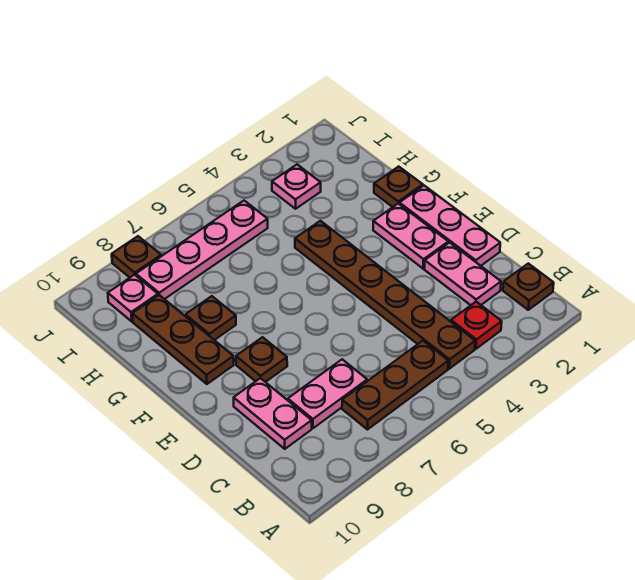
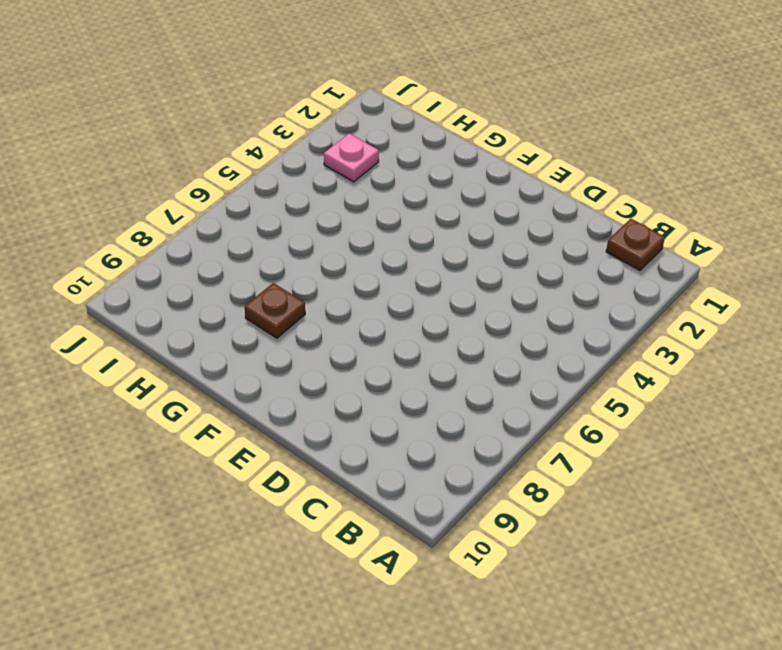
none -> red 1x1 plate [451,302,502,349]
none -> brown 1x6 plate [295,221,475,369]
none -> brown 1x3 plate [342,341,448,430]

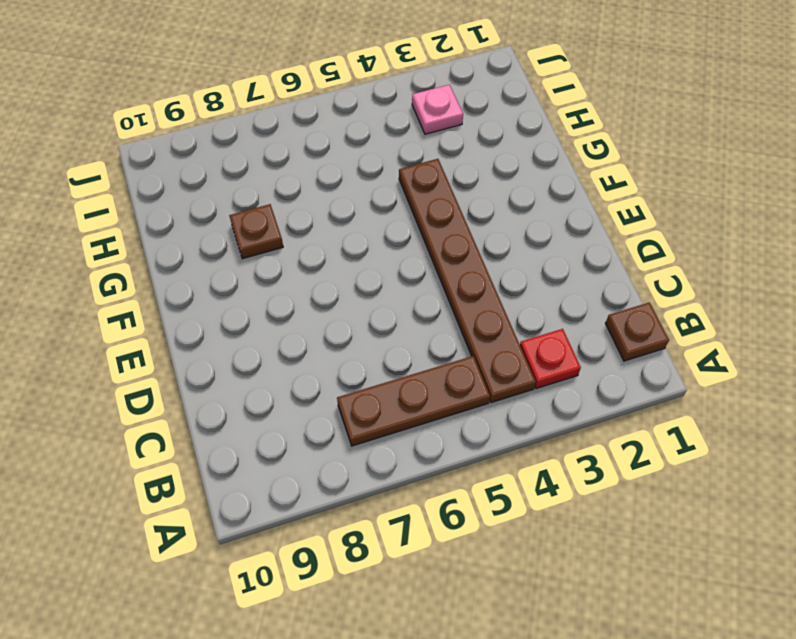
none -> pink 1x2 plate [424,243,501,305]
none -> pink 1x2 plate [288,359,367,428]
none -> pink 1x2 plate [234,378,312,449]

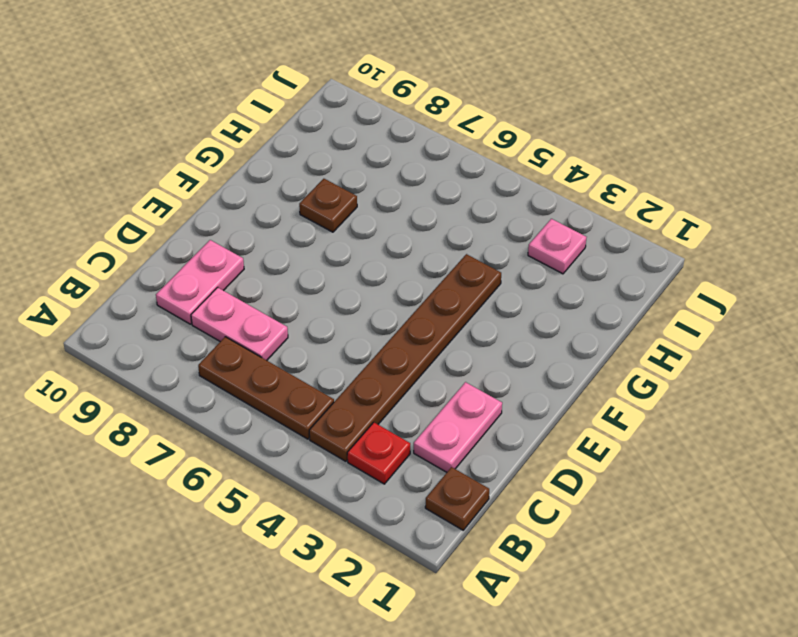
none -> pink 1x3 plate [399,186,500,266]
none -> pink 1x2 plate [373,204,448,269]
none -> brown 1x1 plate [236,337,287,382]

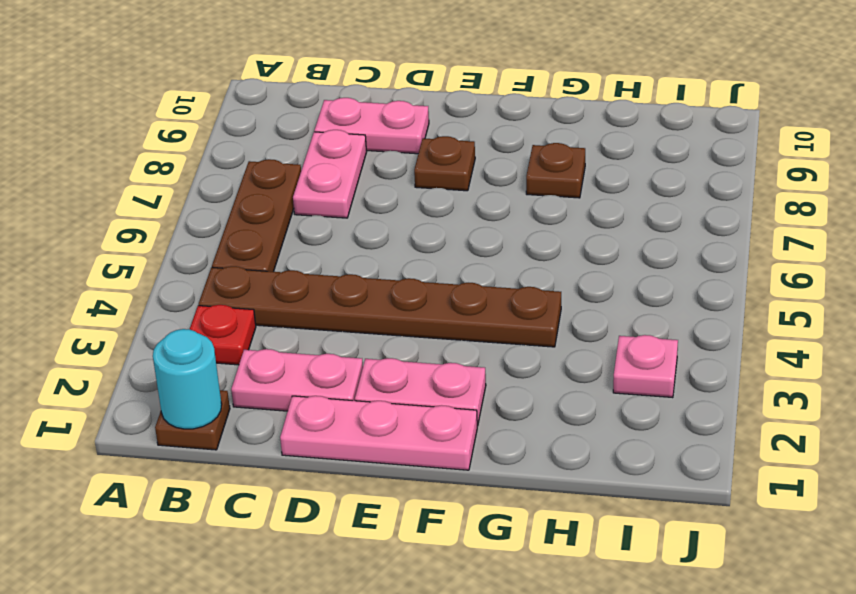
cyan 1x1 round brick [153,329,222,429] -> none
none -> brown 1x3 plate [132,295,234,384]
none -> brown 1x1 plate [374,166,423,207]
none -> pink 1x4 plate [136,201,268,299]

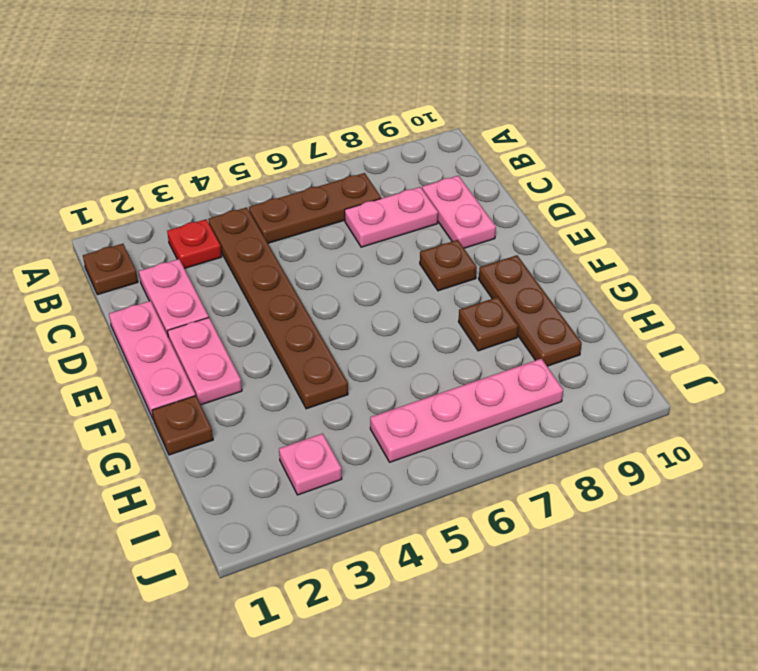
none -> pink 1x1 plate [108,275,158,321]
none -> brown 1x1 plate [112,236,161,277]

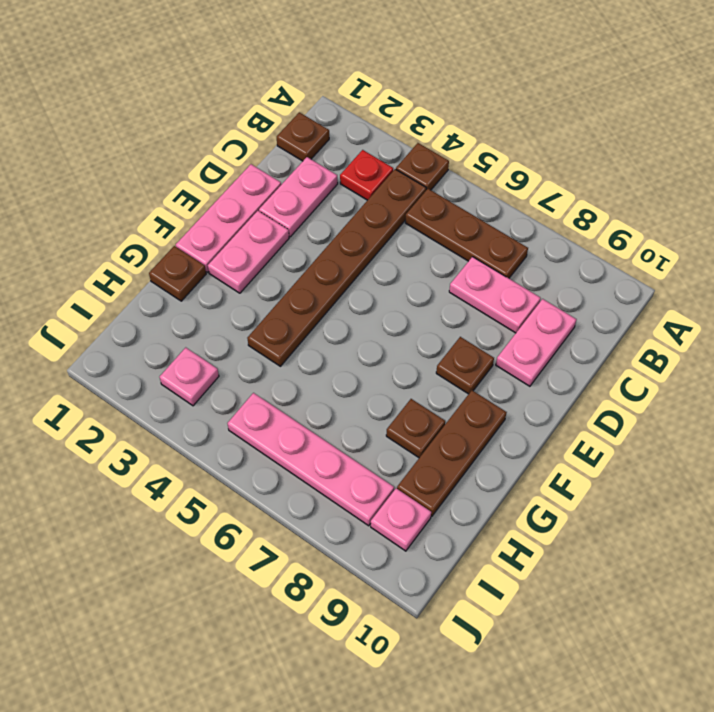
brown 1x1 plate [396,143,449,190] -> brown 1x1 plate moved to [112,236,161,277]

